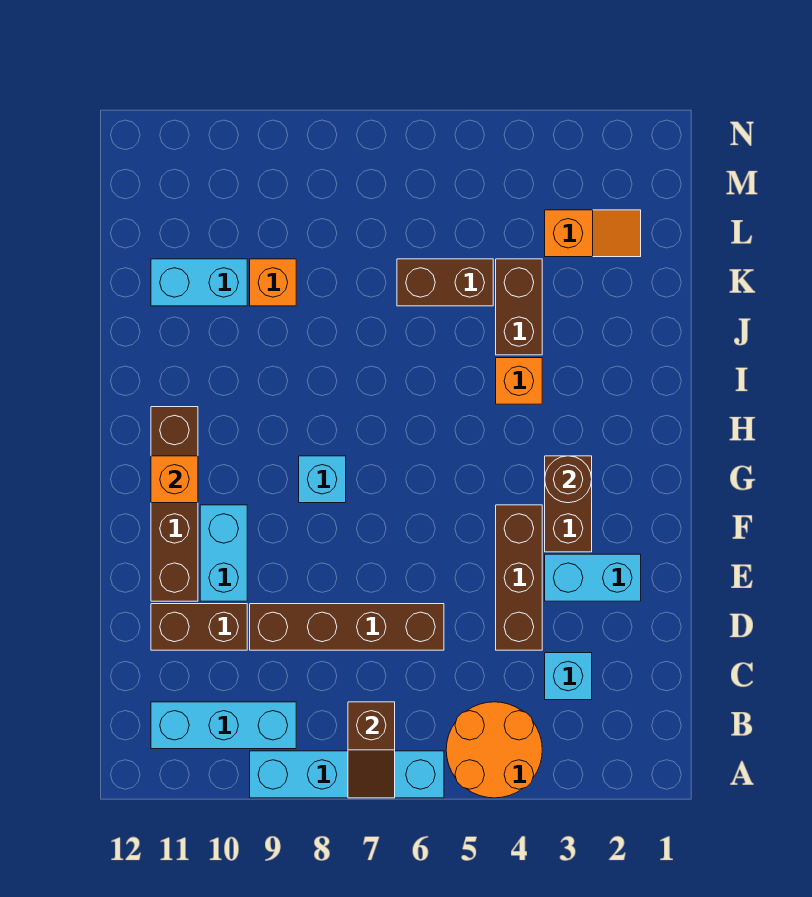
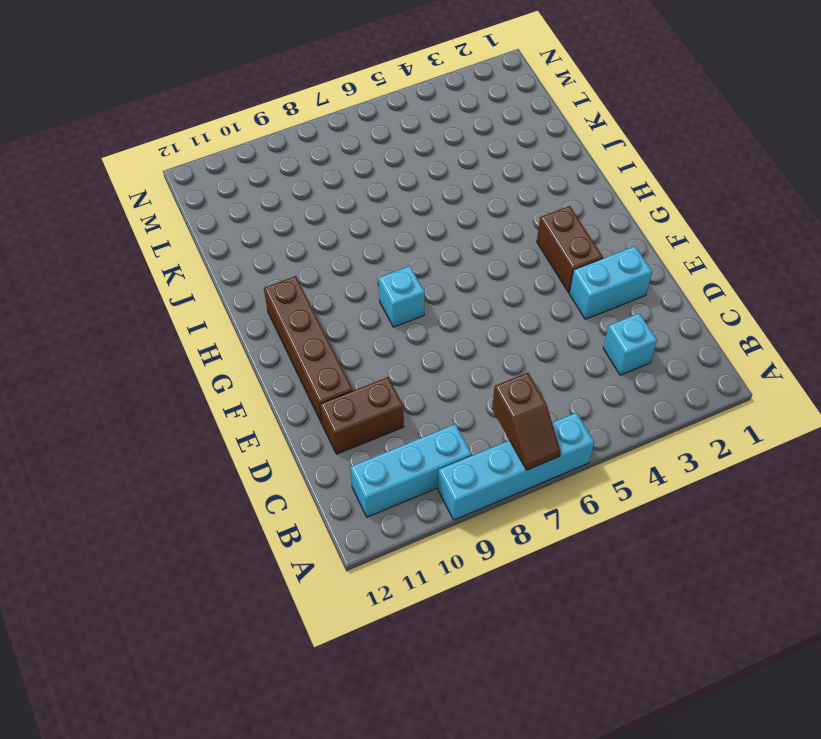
none -> orange 2x2 round brick [446,702,542,798]
none -> brown 1x3 brick [496,505,542,650]
none -> brown 1x4 brick [250,604,444,650]

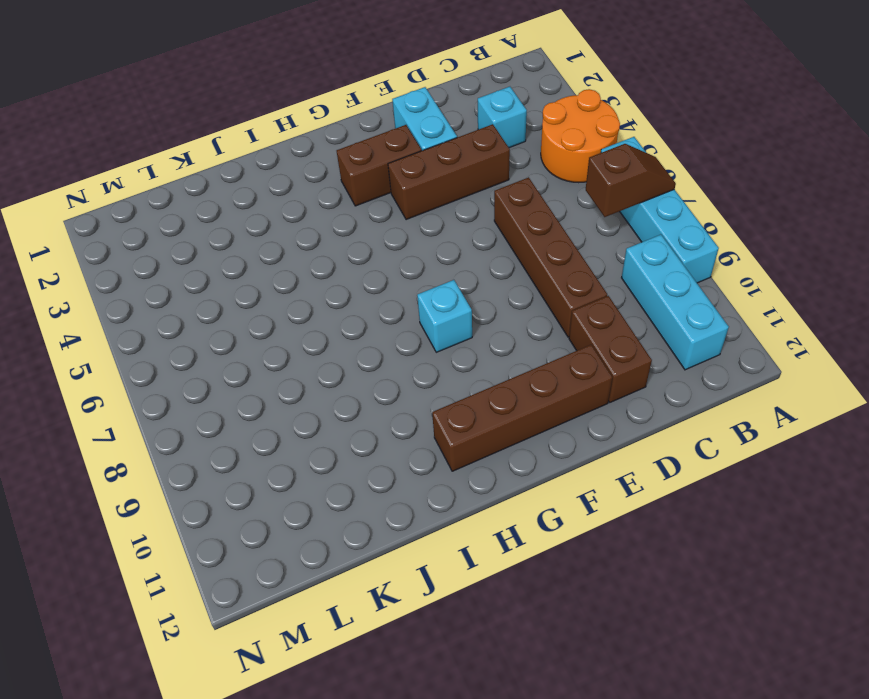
none -> cyan 1x2 brick [200,505,247,601]
none -> orange 1x1 brick [496,358,542,404]
none -> brown 1x2 brick [496,259,542,355]

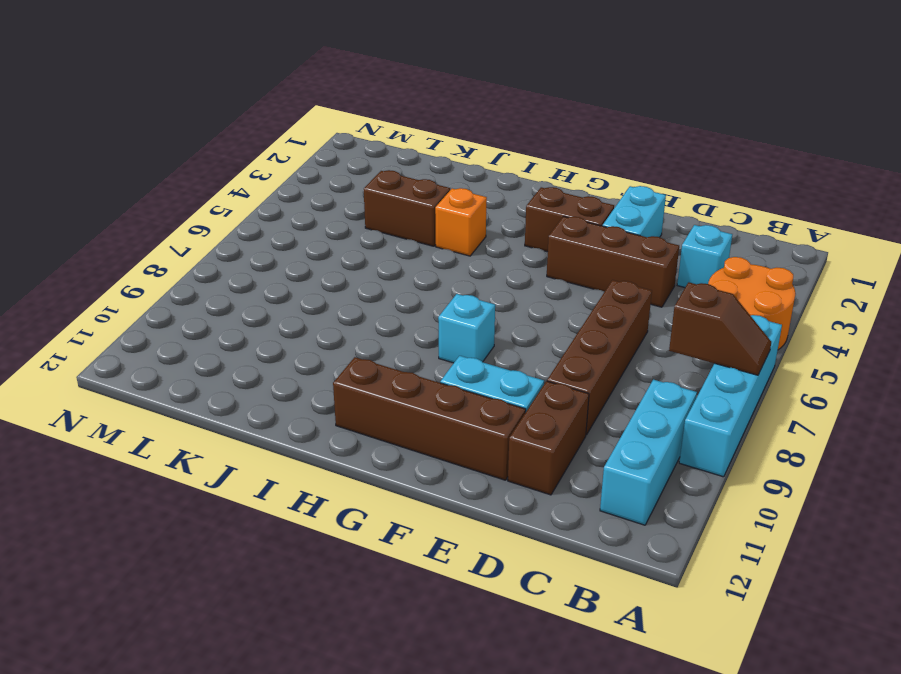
none -> brown 1x2 brick [397,259,493,306]
none -> orange 1x1 brick [250,259,296,306]
none -> cyan 1x2 brick [151,259,247,306]

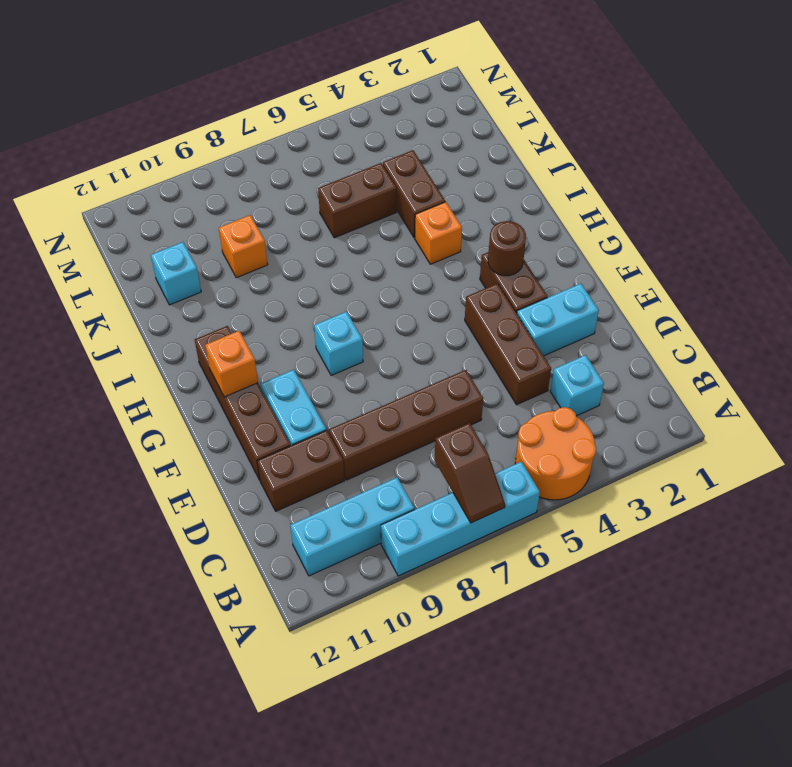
cyan 1x1 brick [151,242,201,305] -> cyan 1x2 brick [151,259,247,306]
none -> orange 1x2 slope [545,210,641,257]

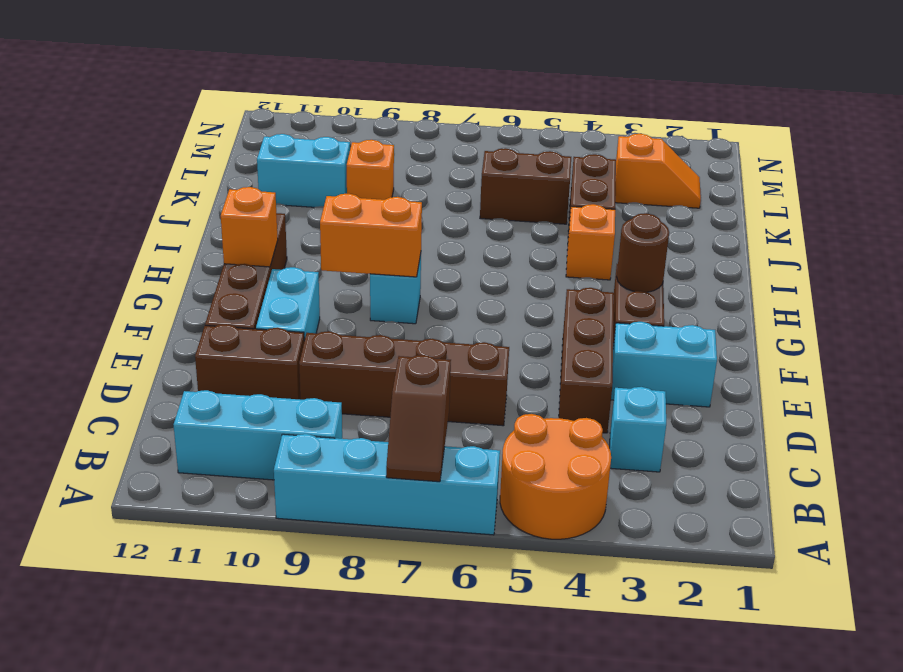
orange 1x2 brick [320,194,422,277] -> none

